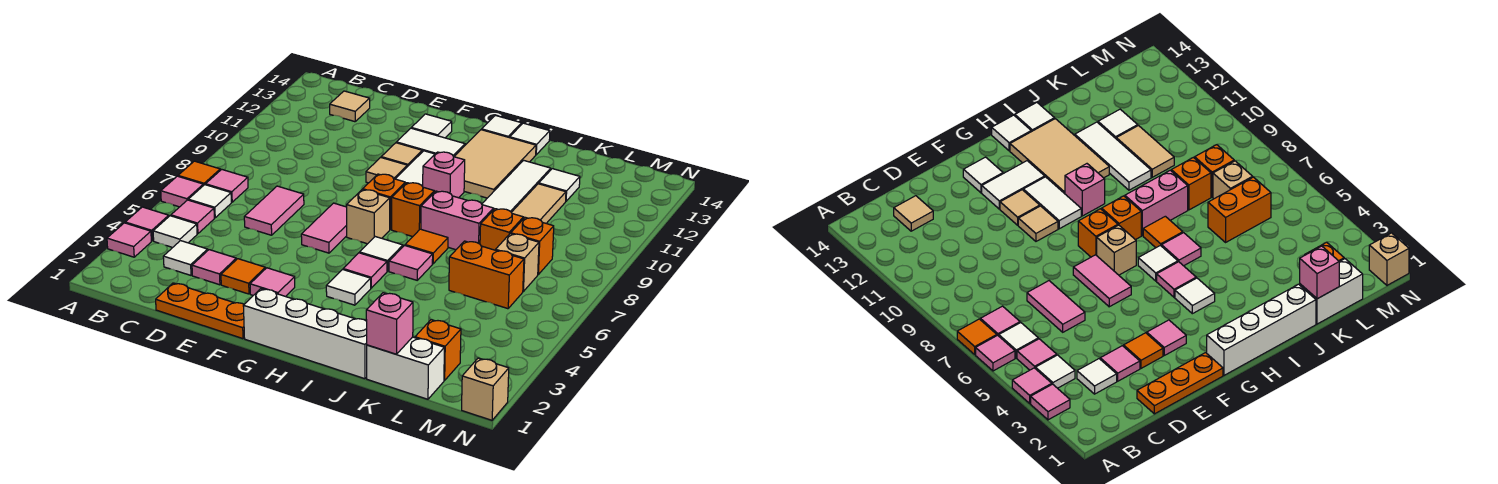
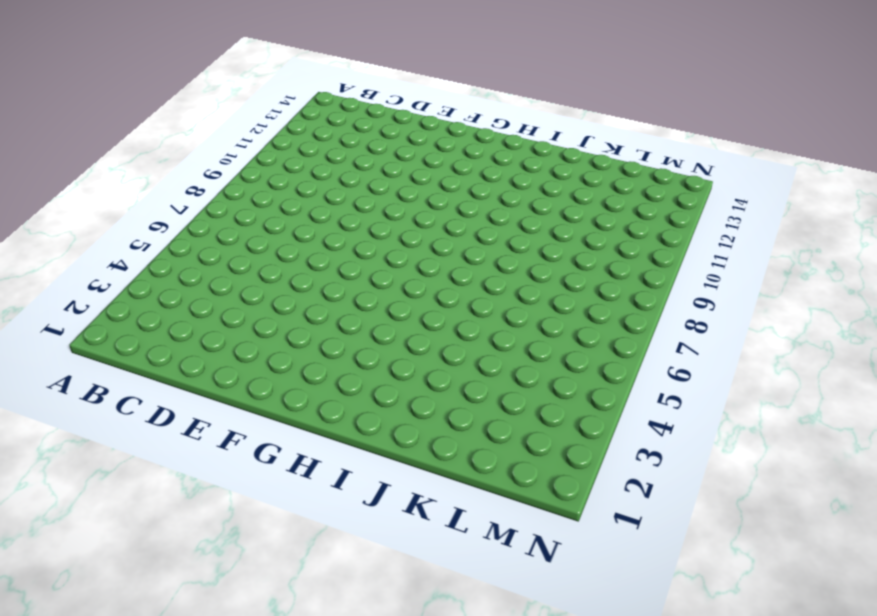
none -> pink 1x1 tile [107,223,151,257]
none -> pink 1x1 tile [125,207,169,241]
none -> pink 1x1 tile [161,176,203,207]
none -> orange 1x1 tile [178,161,220,186]

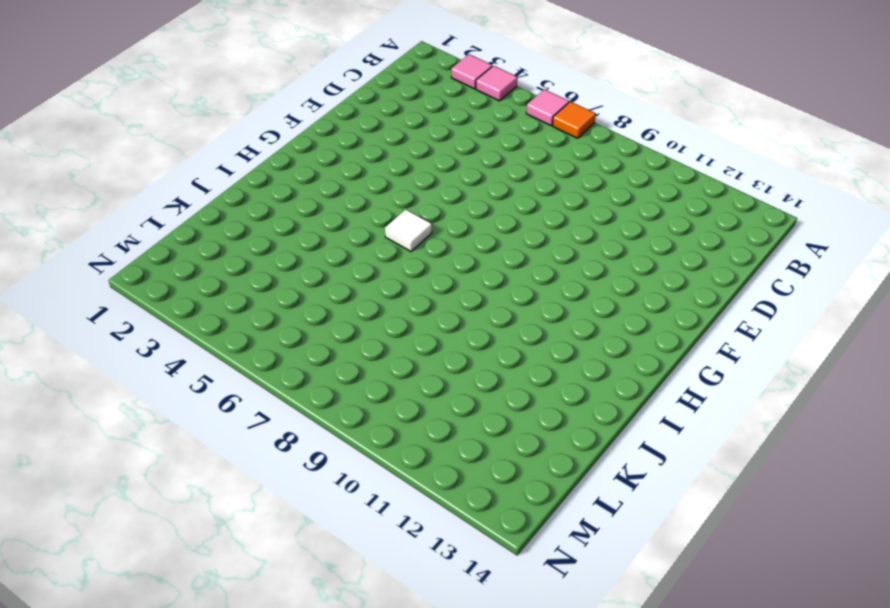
none -> white 1x1 tile [153,216,197,248]
none -> pink 1x1 tile [171,200,214,234]
none -> white 1x1 tile [188,185,231,218]
none -> pink 1x1 tile [206,169,248,202]

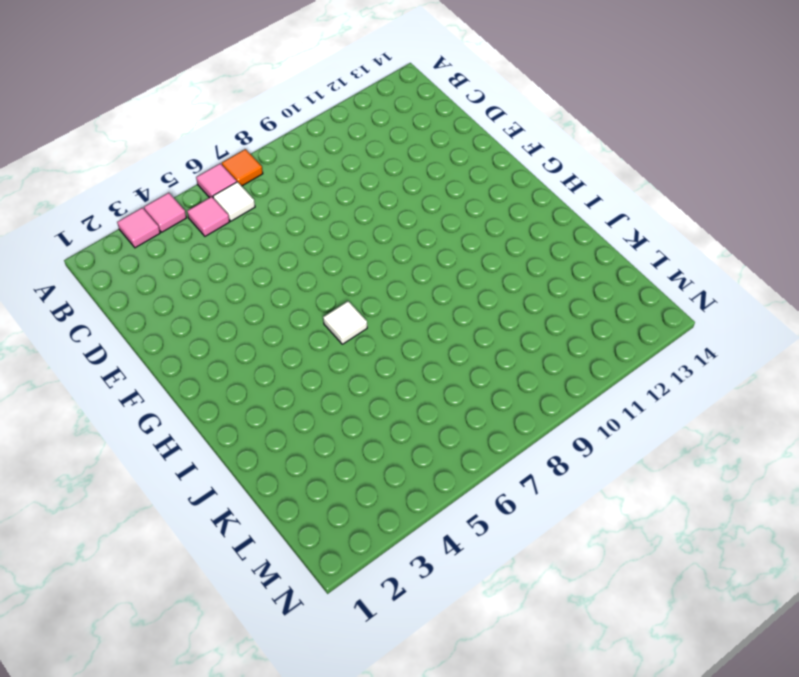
none -> white 1x1 tile [153,216,197,248]
none -> pink 1x1 tile [206,169,248,202]
none -> white 1x1 tile [163,241,208,275]
none -> tan 1x1 tile [330,91,370,122]

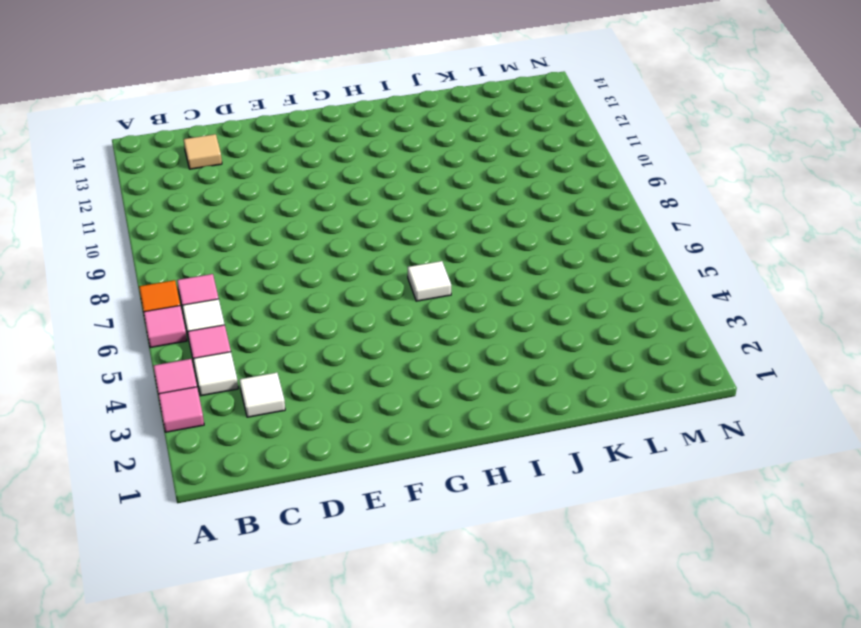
none -> orange 1x3 plate [156,283,244,339]
none -> pink 1x1 tile [192,250,236,285]
none -> pink 1x2 tile [244,186,304,235]
none -> orange 1x1 tile [221,259,265,294]

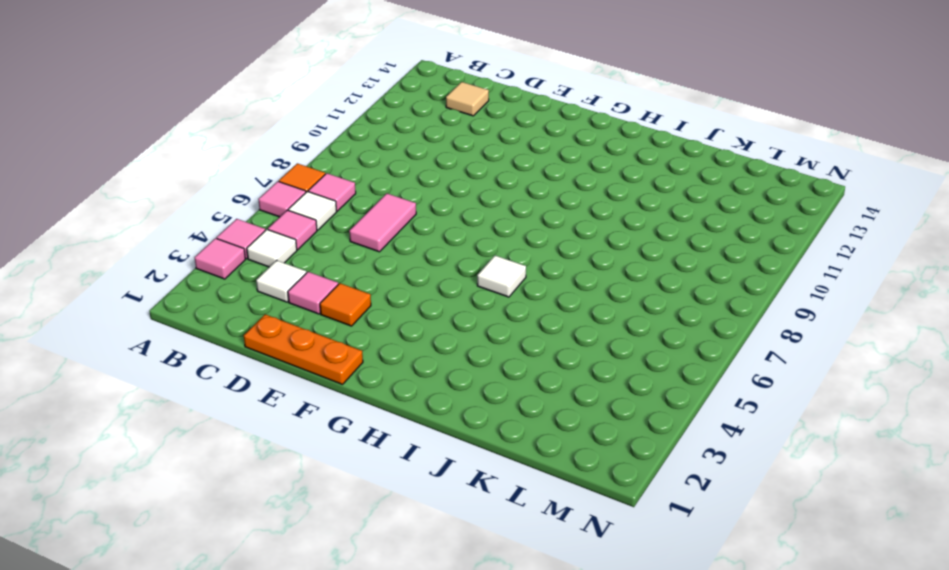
none -> pink 1x1 tile [250,268,295,297]
none -> pink 1x2 tile [301,203,347,253]
none -> tan 1x1 tile [366,157,407,183]
none -> tan 1x1 tile [381,143,422,167]

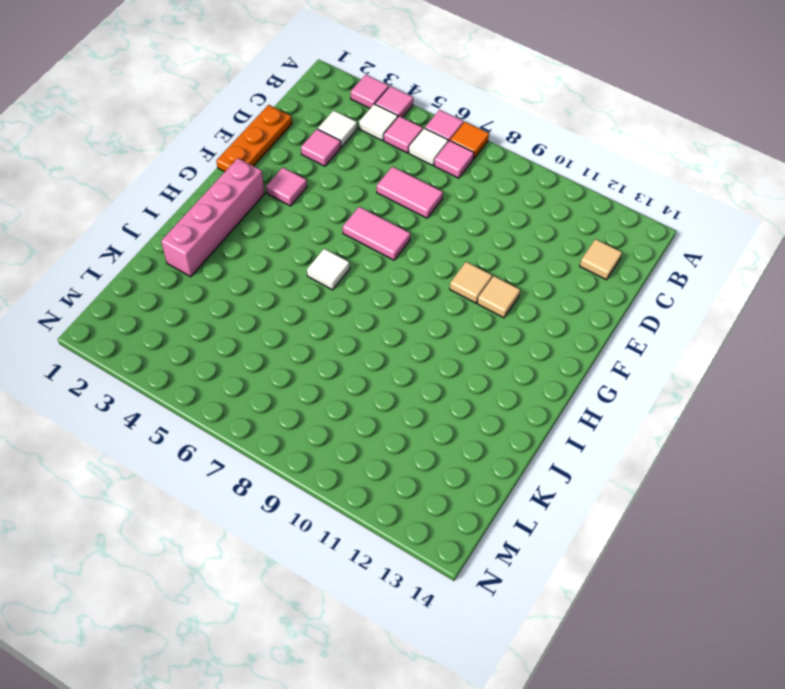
pink 1x4 brick [161,158,265,277] -> none
none -> orange 1x1 tile [221,259,265,294]
none -> white 1x2 tile [396,128,465,157]
none -> white 1x1 tile [412,114,452,138]
none -> white 1x4 brick [243,289,367,379]

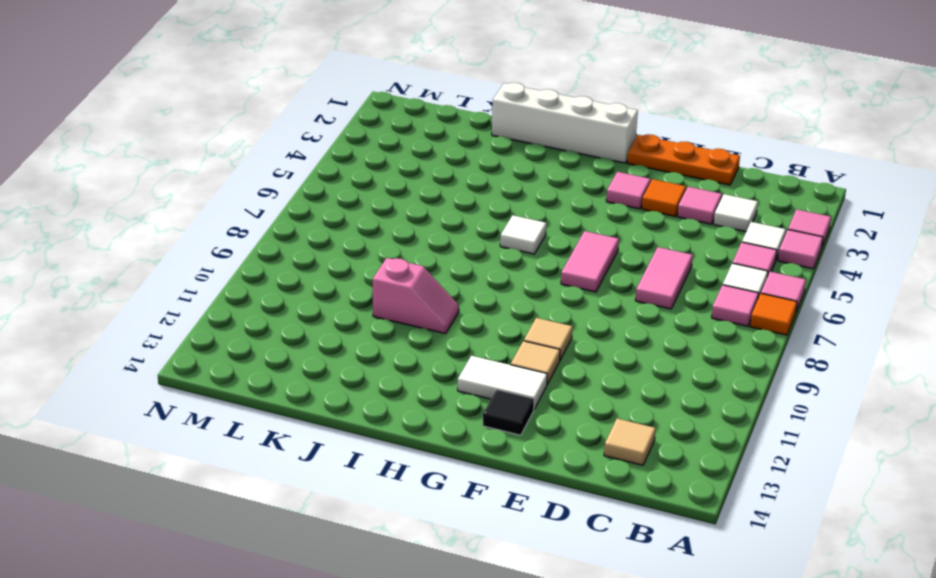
black 1x1 tile [483,389,534,435] -> white 1x1 tile [412,114,452,138]
pink 1x2 slope [373,258,459,334] -> white 1x3 tile [482,160,551,212]
none -> tan 1x1 brick [347,190,390,244]
none -> orange 1x1 brick [363,174,405,229]
none -> white 1x2 tile [396,151,435,187]
none -> white 1x1 tile [326,270,371,305]

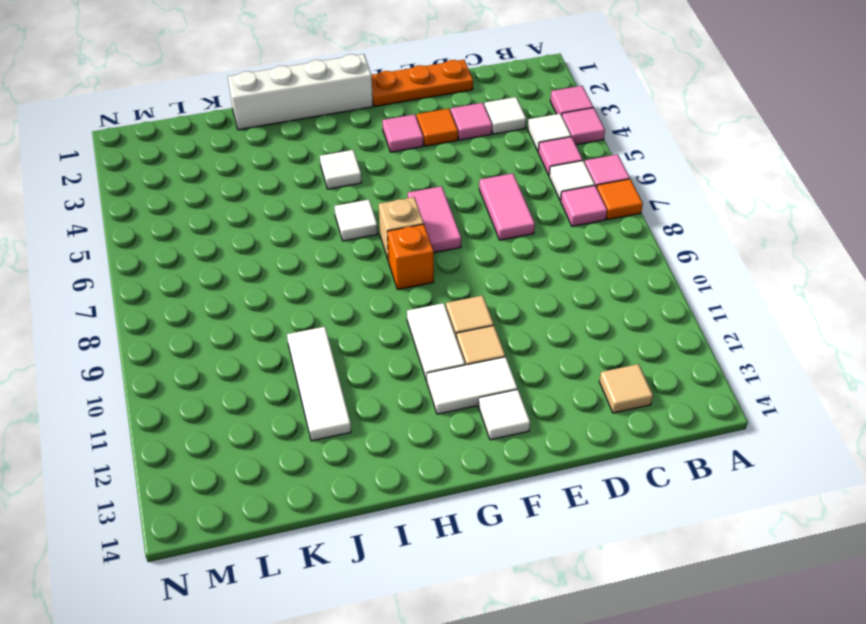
none -> pink 1x1 tile [343,253,387,288]
none -> orange 1x1 brick [392,183,434,237]
none -> pink 1x1 brick [423,152,465,198]
none -> tan 2x3 tile [454,130,536,198]

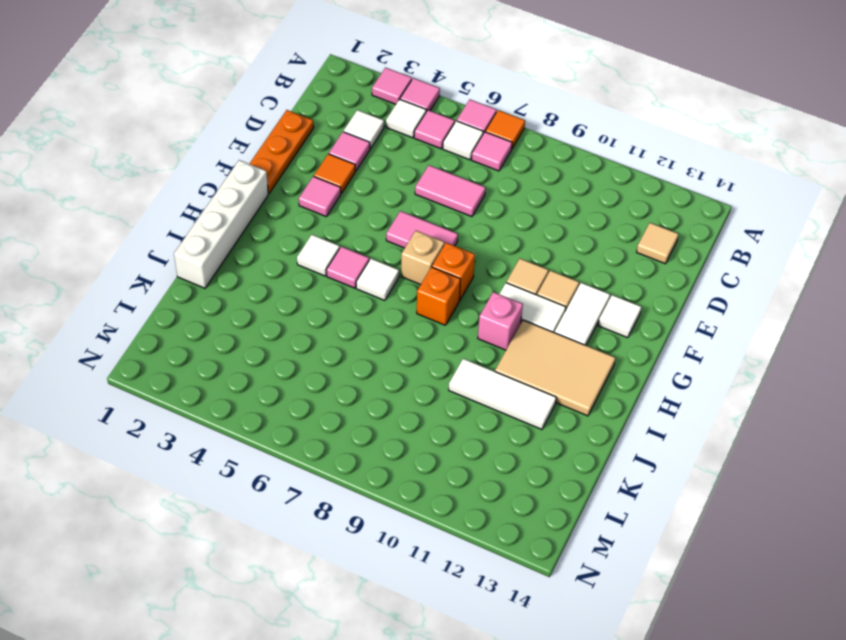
none -> white 1x1 tile [482,115,522,138]
none -> pink 1x1 tile [389,245,433,280]
none -> orange 1x1 tile [405,229,448,264]
none -> pink 1x2 brick [421,191,494,250]

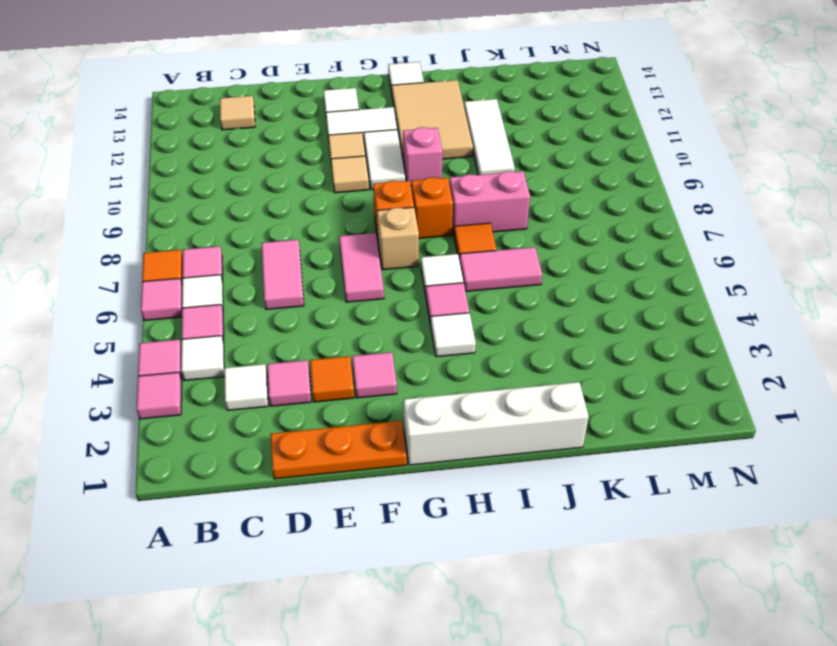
pink 1x2 tile [460,247,542,291] -> pink 1x1 tile [389,245,433,280]
none -> white 1x1 tile [510,123,550,155]
none -> white 1x2 brick [367,337,444,399]
none -> orange 1x2 brick [449,241,524,309]
none -> orange 1x1 brick [480,209,524,250]

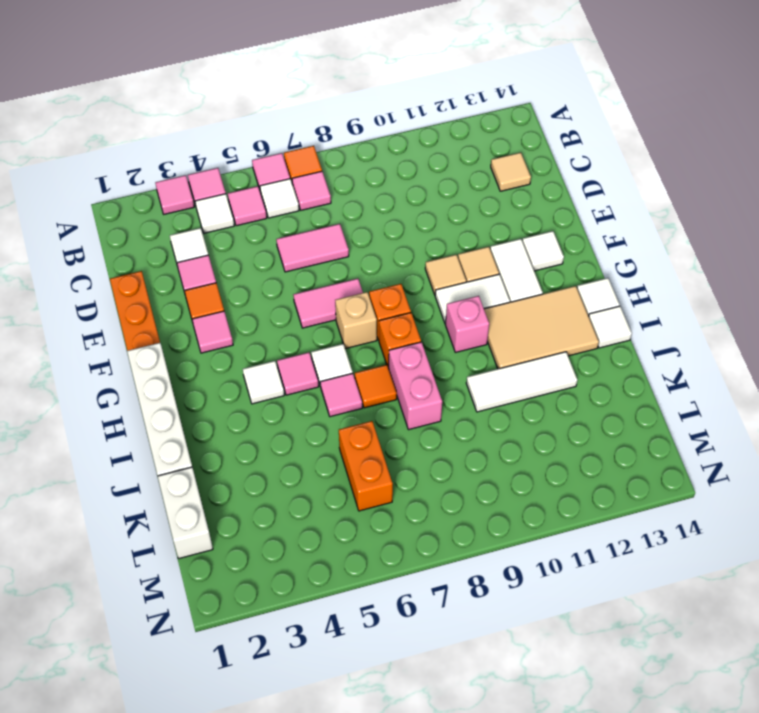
none -> orange 1x1 brick [480,209,524,250]
none -> tan 1x2 tile [511,184,566,223]
none -> white 1x1 tile [539,169,580,201]
none -> orange 1x1 brick [415,320,461,380]

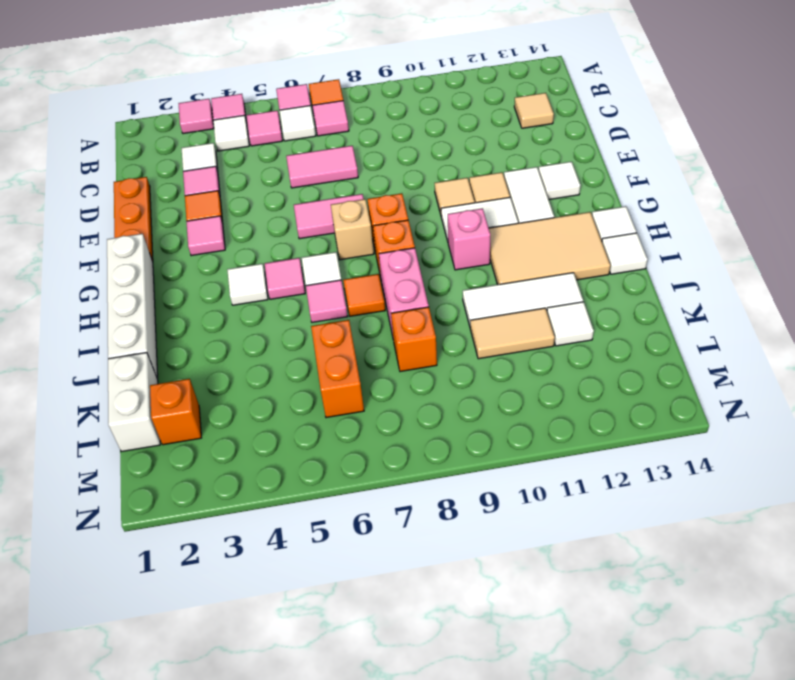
none -> tan 1x1 brick [496,234,539,291]
none -> orange 1x1 brick [511,217,554,274]
none -> tan 1x1 brick [462,358,509,420]
none -> pink 1x1 brick [366,293,413,354]

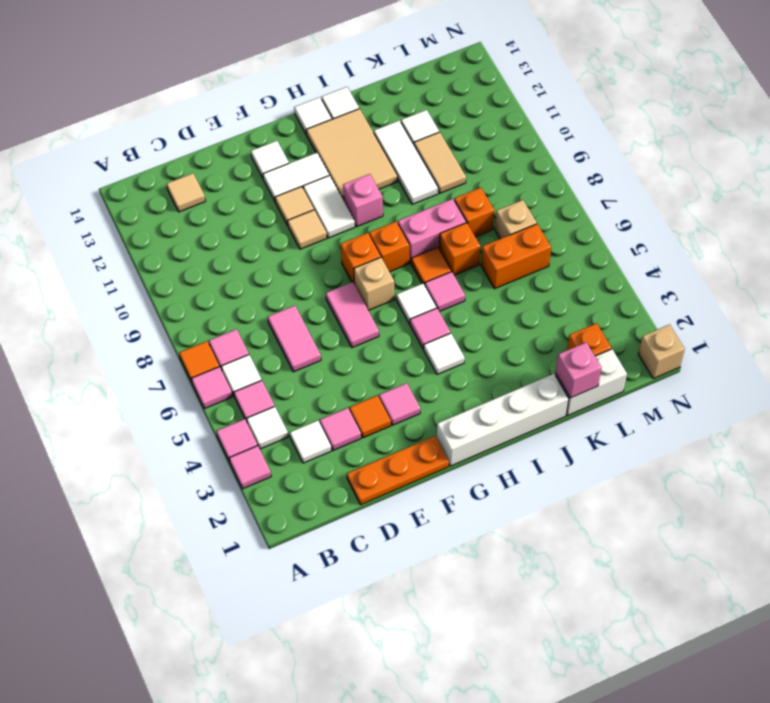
orange 1x1 brick [439,223,480,275] -> orange 1x1 brick moved to [511,217,554,274]

